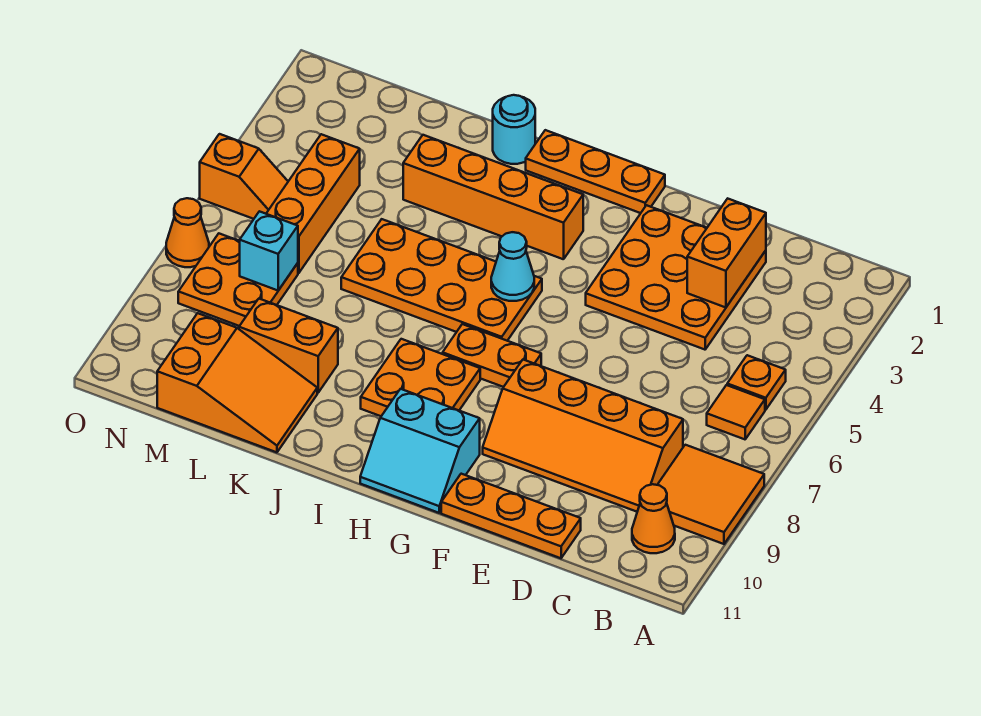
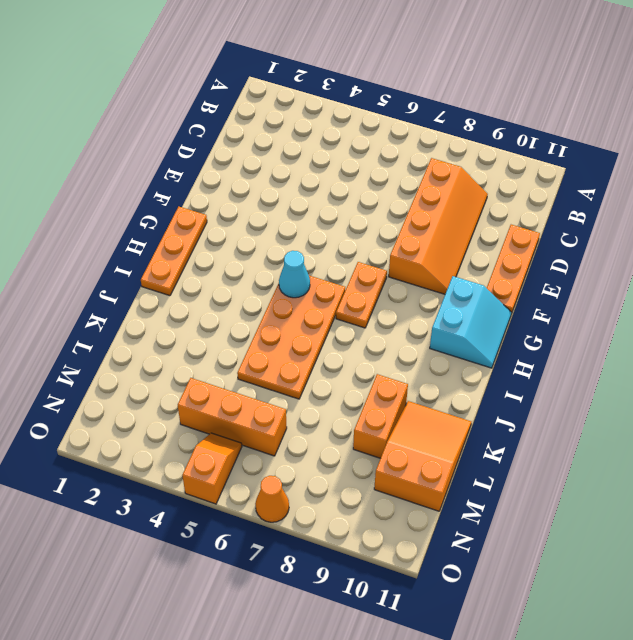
none -> orange 2x2 tile [658,445,764,544]
none -> orange 1x1 plate [727,355,786,410]
none -> orange 1x1 tile [707,385,765,439]

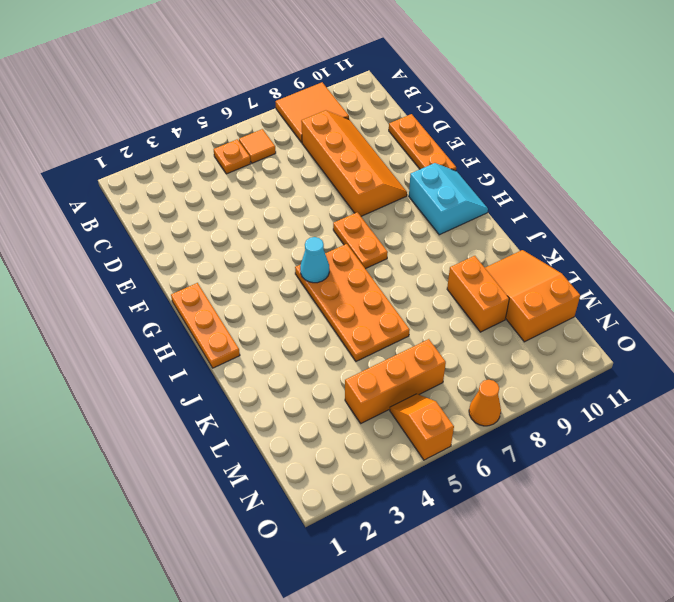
none -> orange 1x1 cone [632,484,675,553]
none -> orange 3x3 plate [586,205,766,350]
none -> orange 1x4 brick [403,135,583,259]

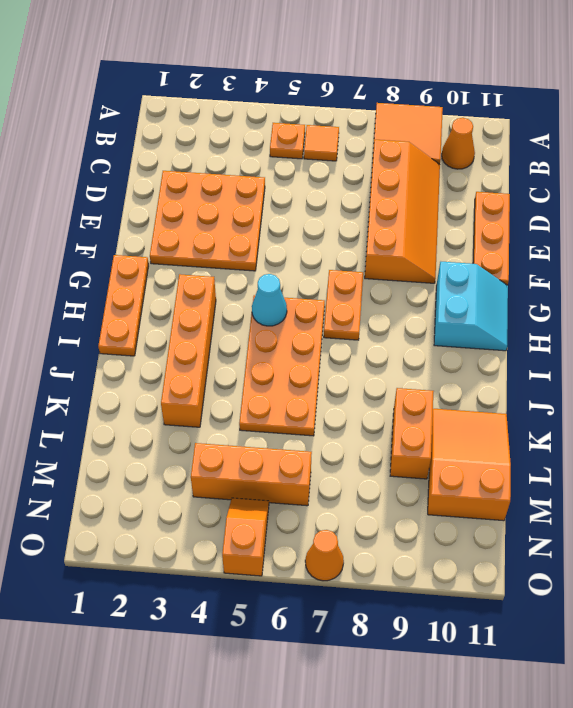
none -> orange 2x2 plate [361,339,480,416]
none -> cyan 1x1 round brick [493,95,535,164]
none -> orange 2x2 plate [178,234,298,326]

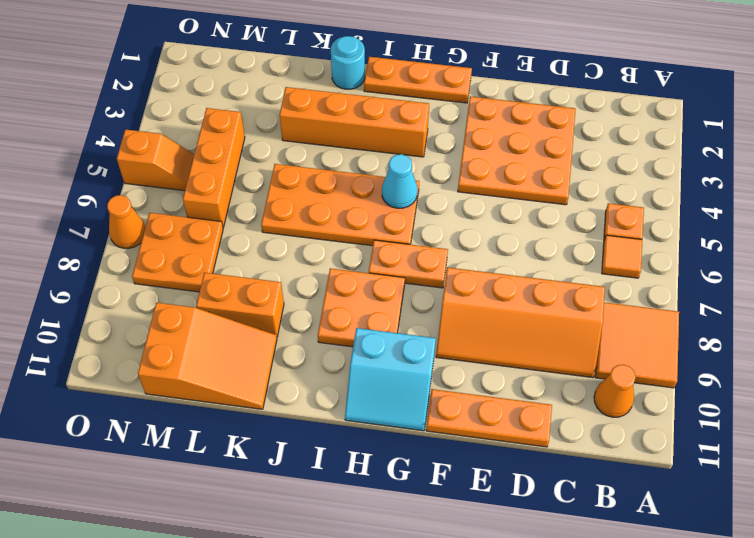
none -> orange 1x2 brick [687,199,766,307]
none -> cyan 1x1 brick [240,211,298,290]

